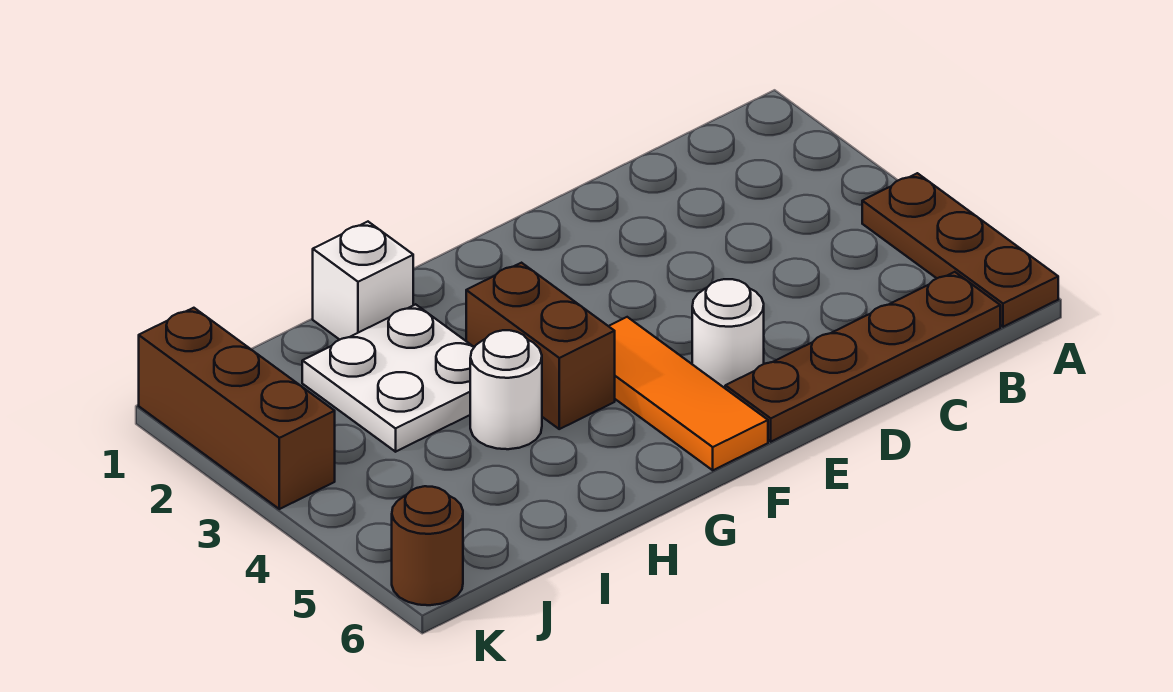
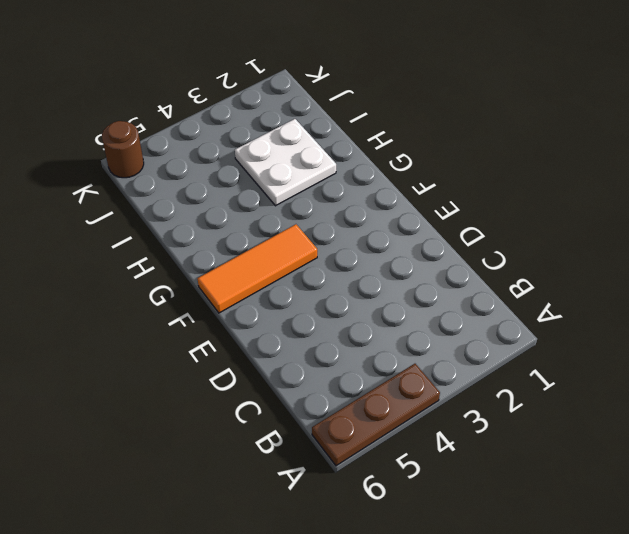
none -> brown 1x4 plate [725,272,1000,442]
none -> white 1x1 round brick [692,279,764,388]

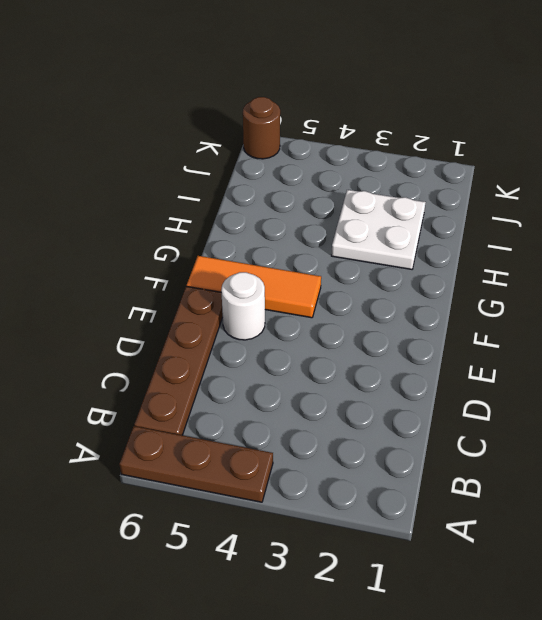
none -> brown 1x2 brick [466,263,615,429]
none -> white 1x1 brick [313,222,413,340]

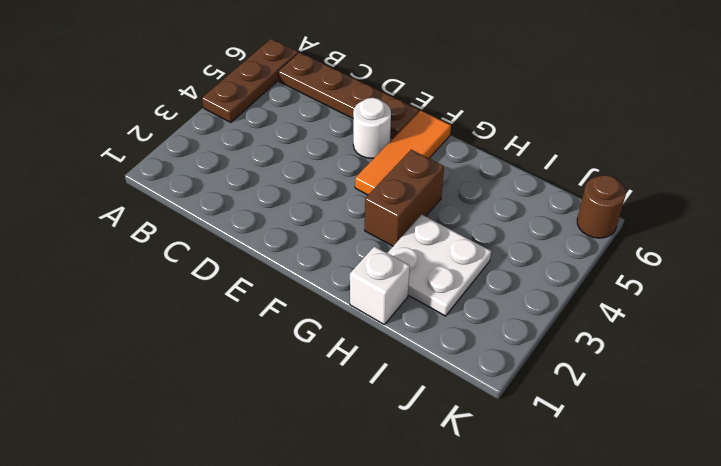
none -> white 1x1 round brick [470,330,542,449]
none -> brown 1x3 brick [139,308,335,509]

